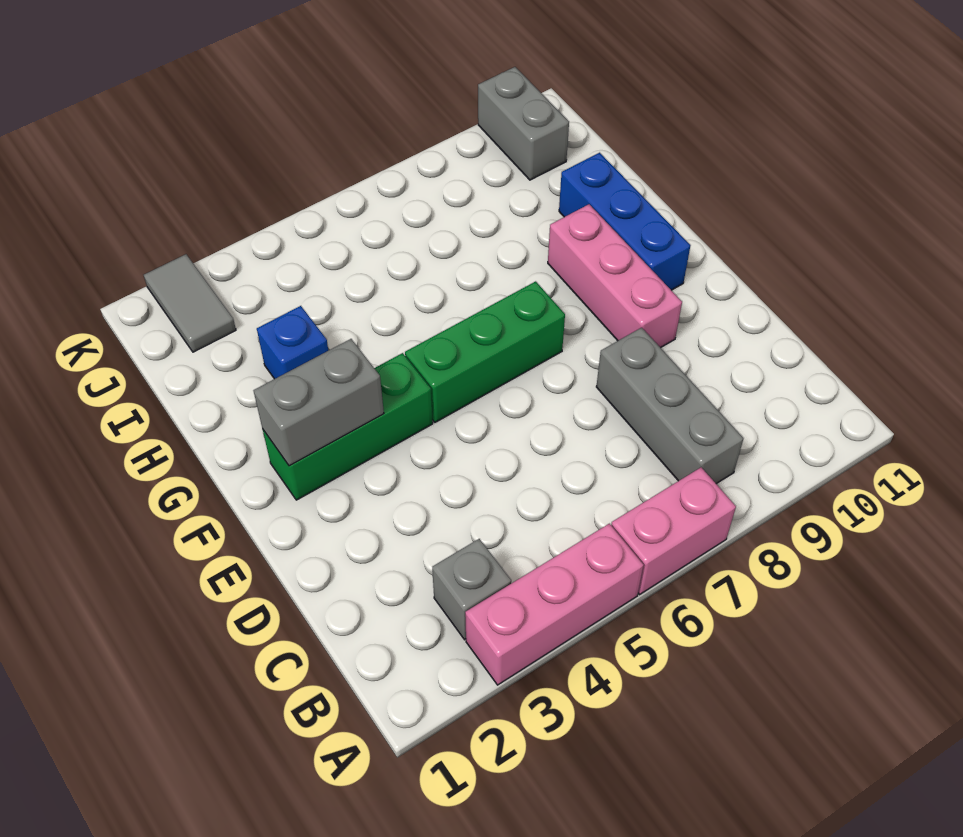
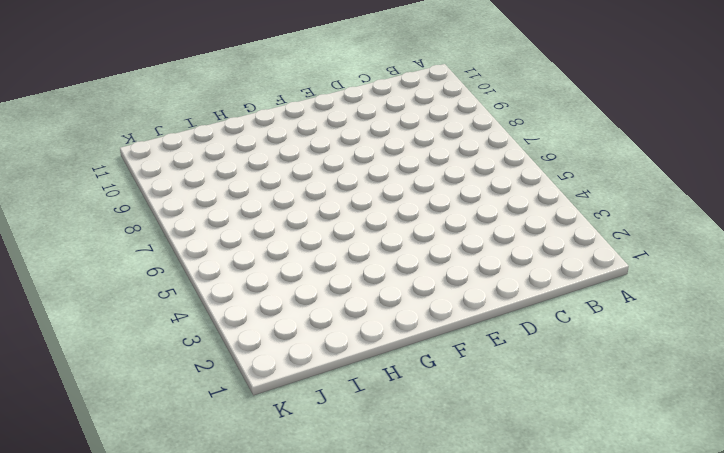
none -> pink 1x3 brick [465,524,644,685]
none -> pink 1x2 brick [611,467,736,594]
none -> grey 1x1 brick [432,539,511,640]

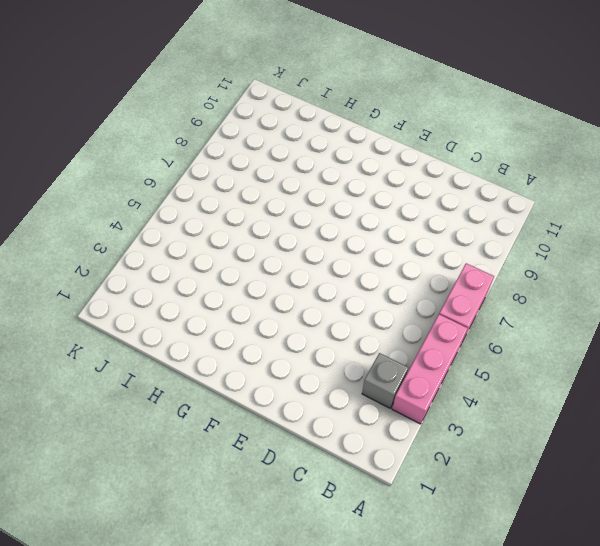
none -> grey 1x3 brick [596,328,743,484]
none -> pink 1x3 brick [548,204,682,348]
none -> green 1x3 brick [263,353,433,500]

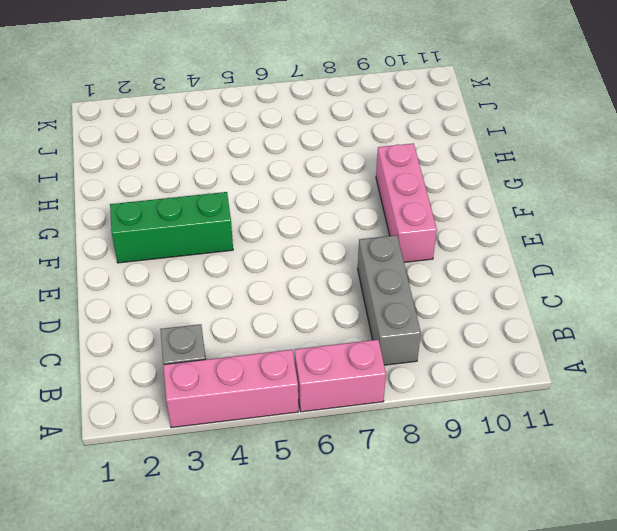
none -> green 1x3 brick [405,281,565,422]
none -> blue 1x3 brick [559,153,690,290]
none -> blue 1x1 brick [257,306,328,379]

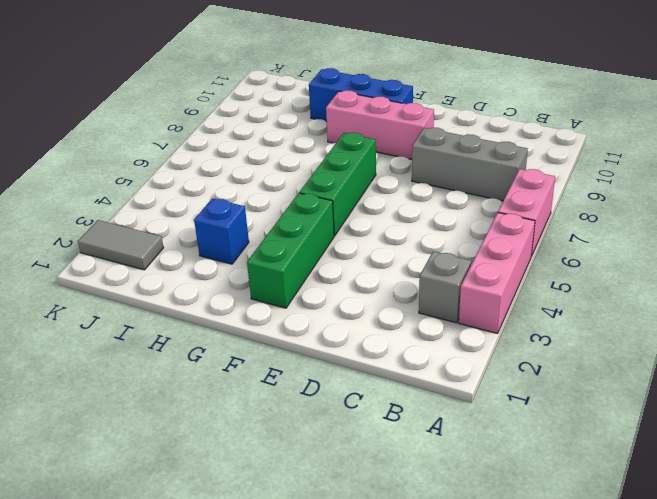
none -> grey 1x2 brick [478,67,569,180]
none -> grey 1x2 brick [254,339,384,466]

